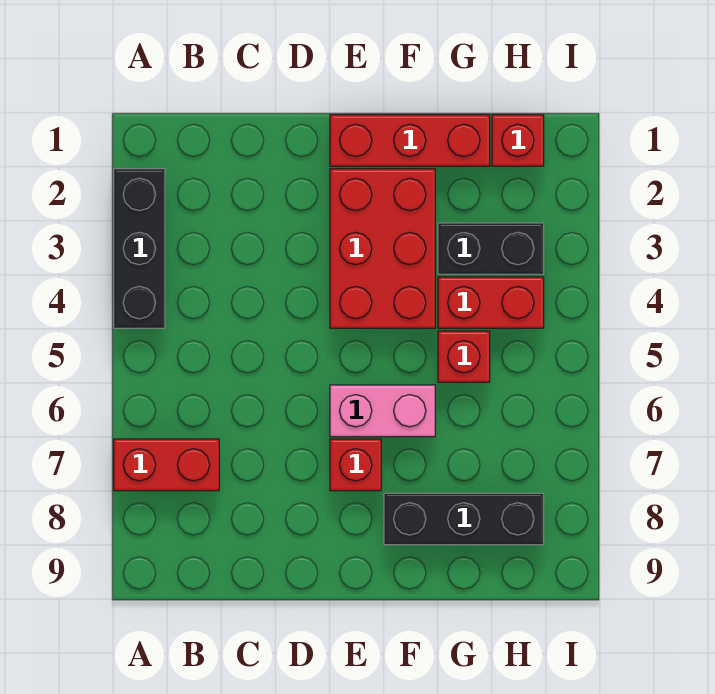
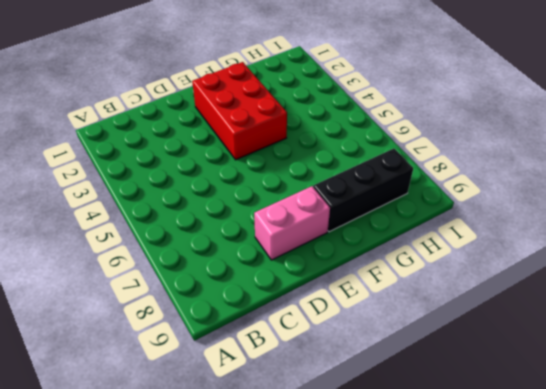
pink 1x2 brick [254,186,330,260] -> pink 1x2 brick moved to [330,385,435,437]
none -> black 1x3 brick [114,169,165,328]
none -> red 1x2 brick [114,439,219,491]

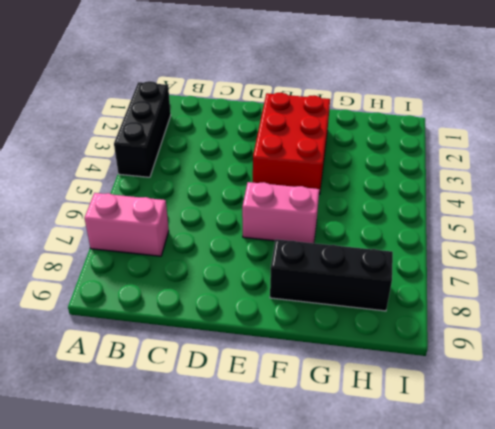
pink 1x2 brick [85,193,169,256] -> red 1x2 brick [114,439,219,491]
none -> red 1x3 brick [330,115,490,166]
none -> red 1x1 brick [330,439,381,491]

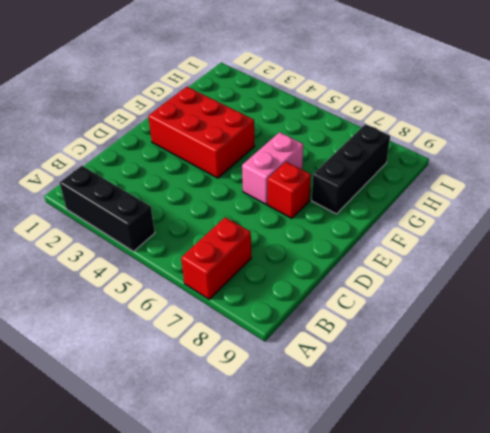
none -> red 1x3 brick [330,115,490,166]
none -> black 1x2 brick [438,223,544,274]

